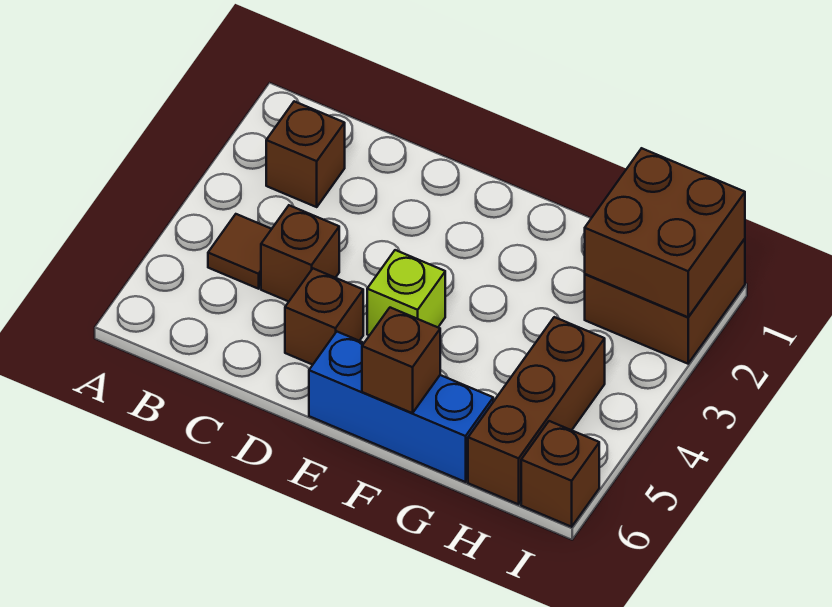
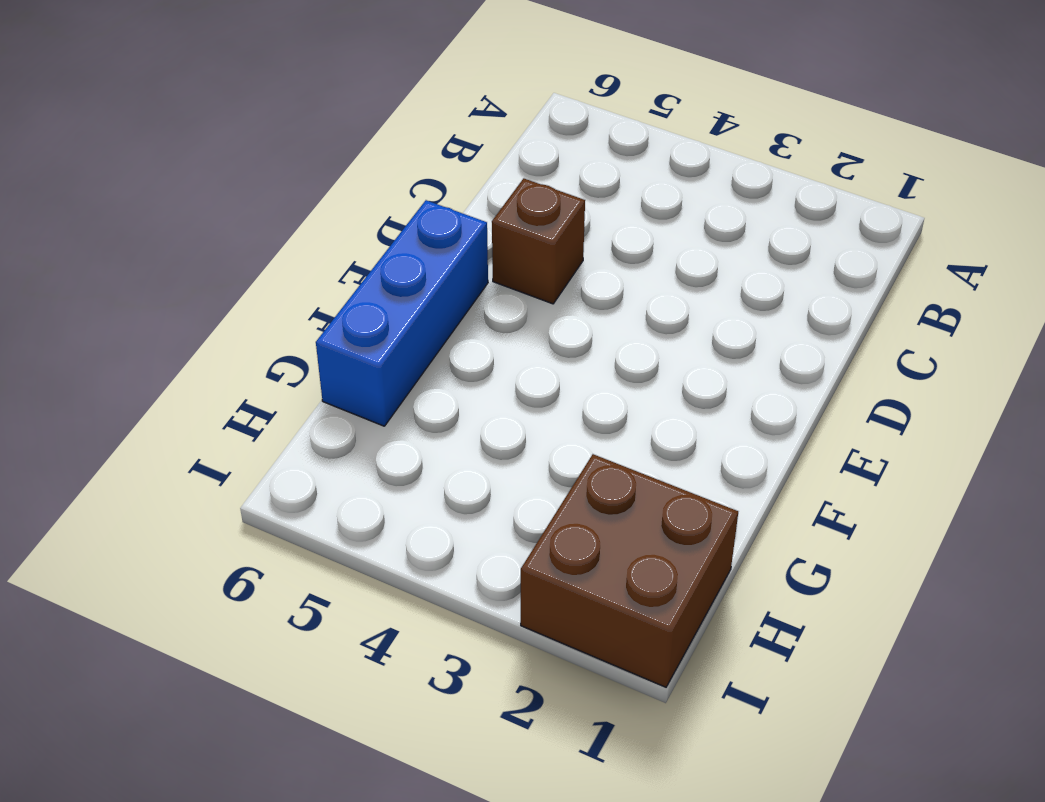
none -> brown 1x1 brick [266,101,345,207]
none -> brown 1x1 tile [208,214,271,289]

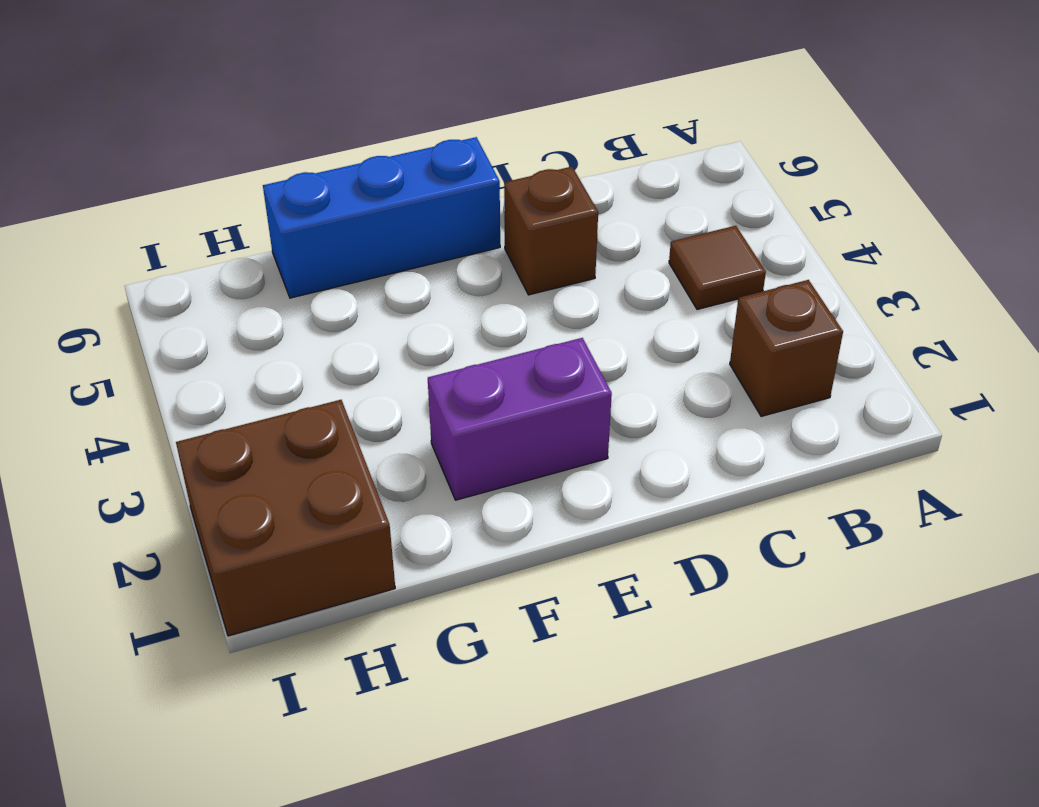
purple 1x2 brick [428,338,612,500] -> none
none -> brown 1x1 brick [261,205,339,302]
none -> lime 1x1 brick [367,250,445,336]

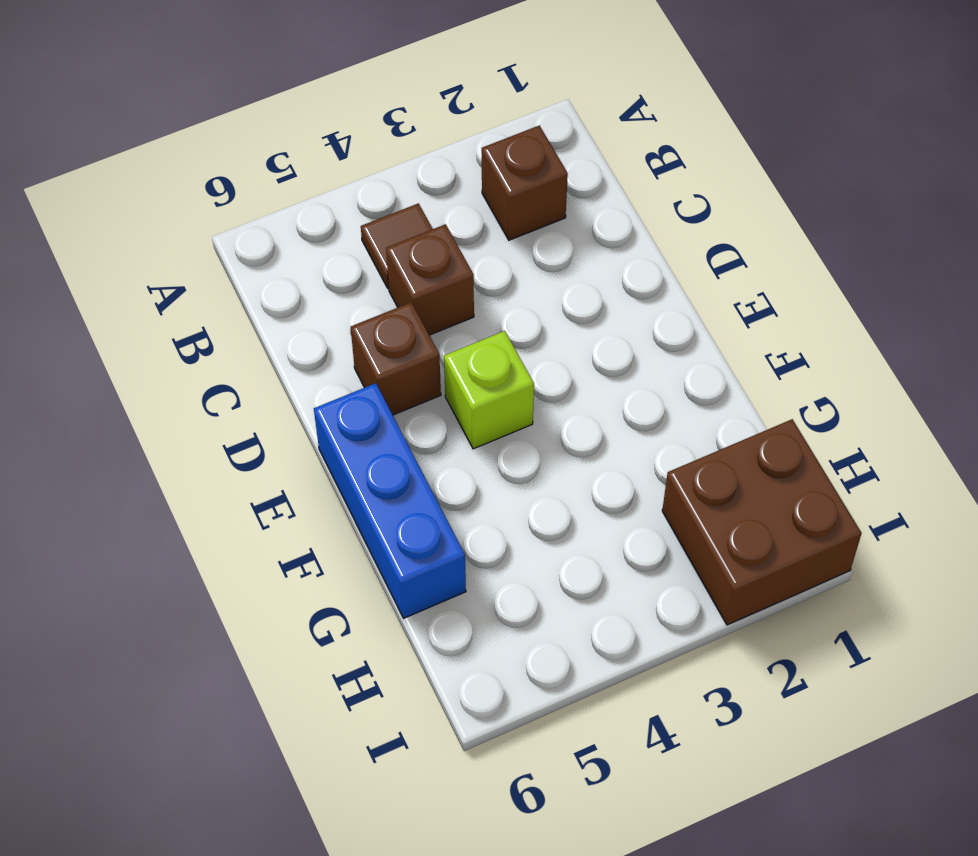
none -> brown 1x3 brick [468,317,605,504]
none -> brown 1x1 brick [521,421,599,527]

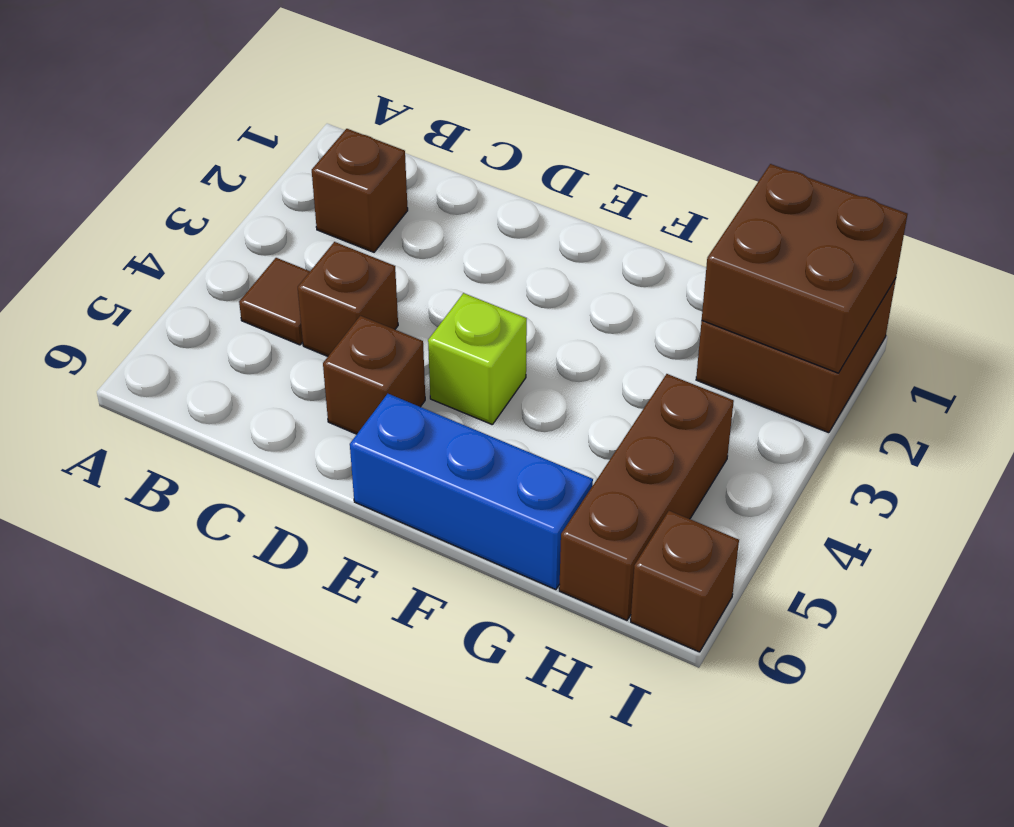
none -> brown 1x1 brick [362,308,440,413]

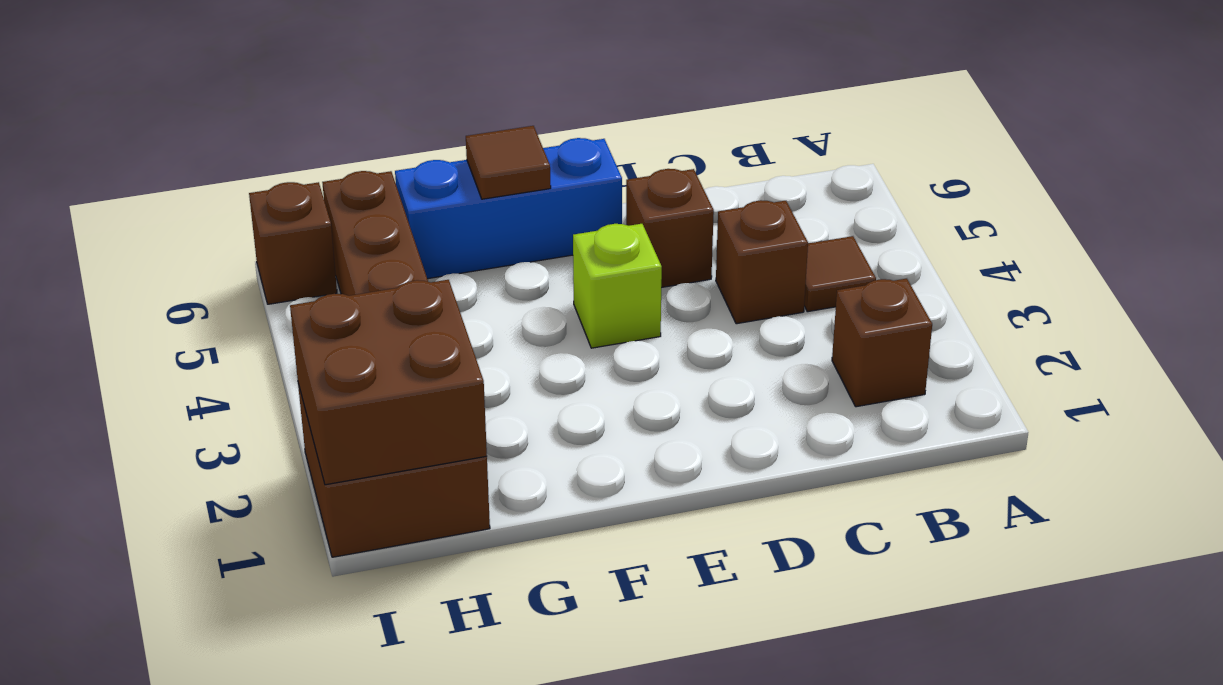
brown 1x1 tile [466,126,551,199] -> brown 1x1 brick [362,308,440,413]

